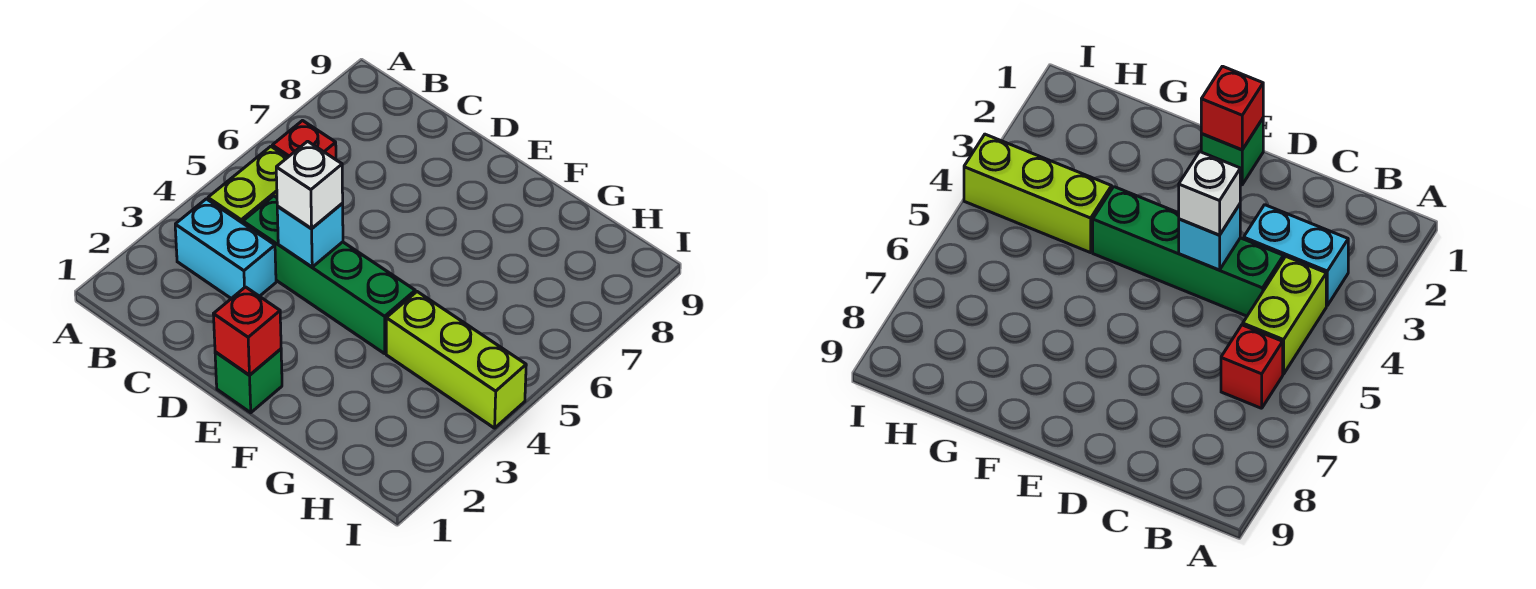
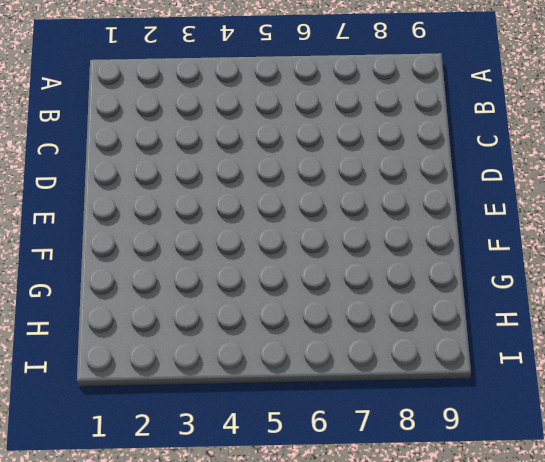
none -> cyan 1x2 brick [175,199,276,298]
none -> lime 1x2 brick [208,146,288,223]

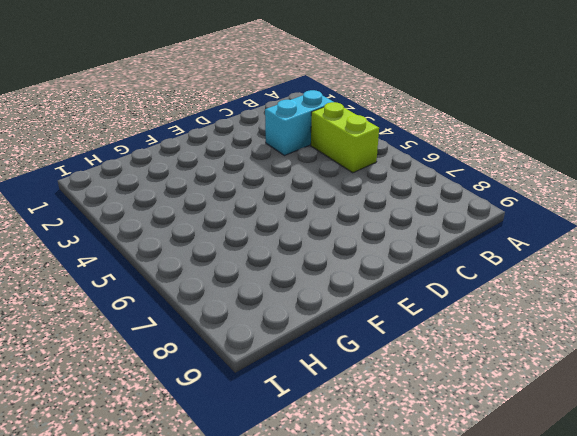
none -> red 1x1 brick [272,121,336,160]
none -> green 1x4 brick [243,196,415,354]

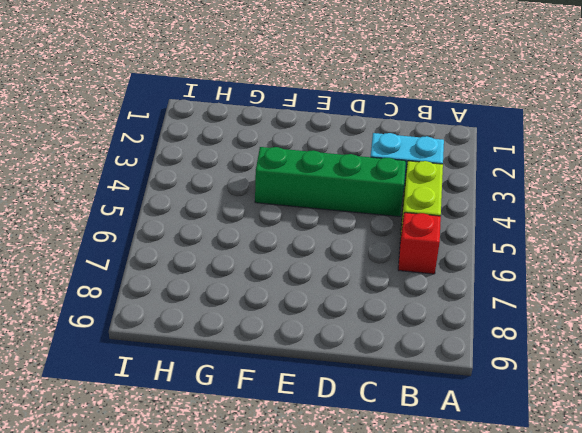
none -> green 1x1 brick [215,349,282,413]
none -> lime 1x3 brick [386,292,526,428]

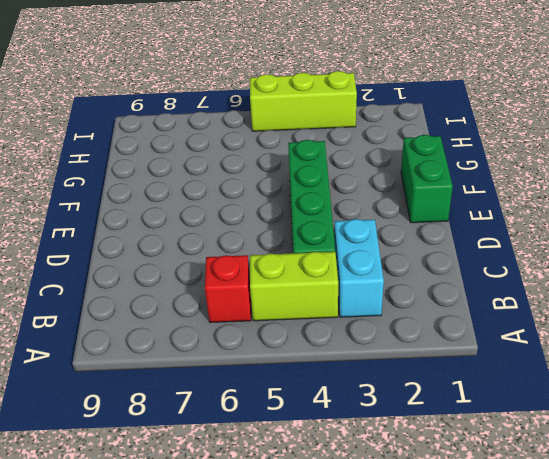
green 1x2 brick [401,135,453,223] -> green 1x1 brick [215,349,282,413]
lime 1x3 brick [250,71,357,131] -> lime 1x3 brick turned to [386,292,526,428]
none -> cyan 1x1 brick [277,204,343,267]
none -> red 1x1 brick [213,287,281,375]

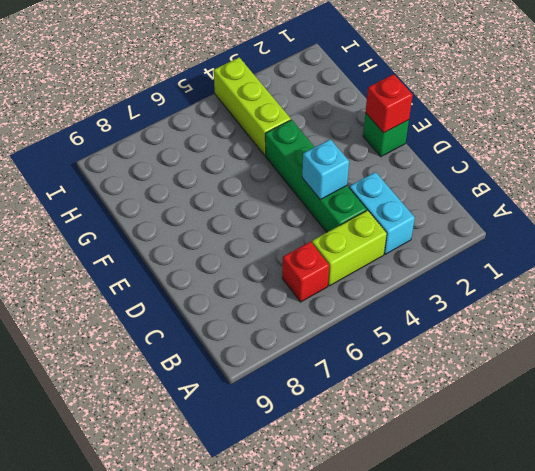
none -> white 1x1 brick [276,141,343,229]

